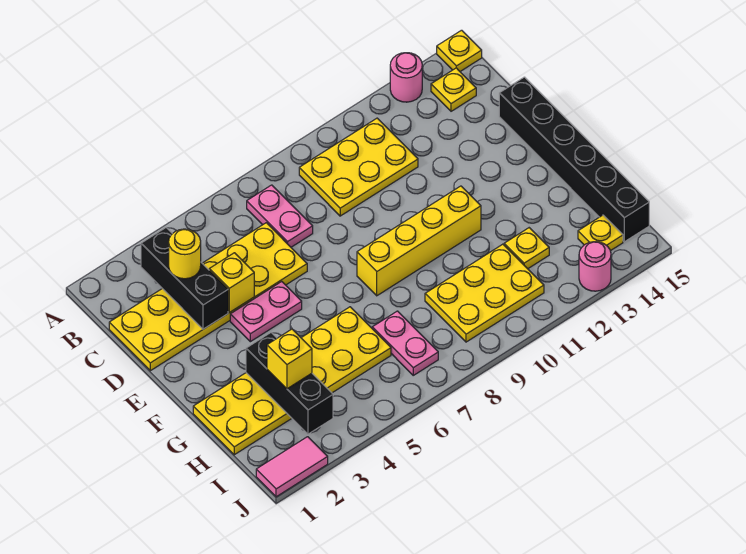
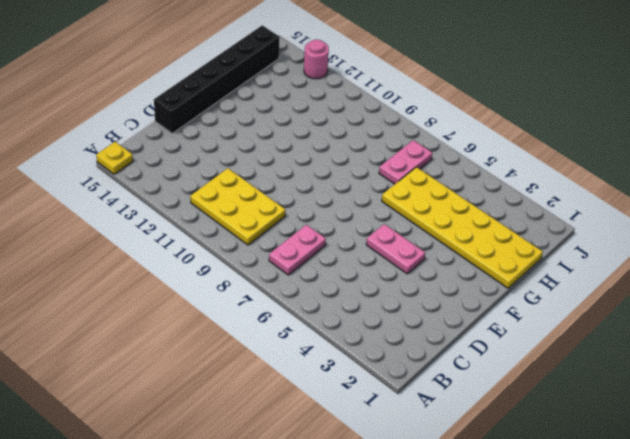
none -> pink 1x1 round brick [390,53,422,102]
none -> yellow 1x1 plate [431,68,476,111]
none -> yellow 2x6 plate [109,223,307,371]

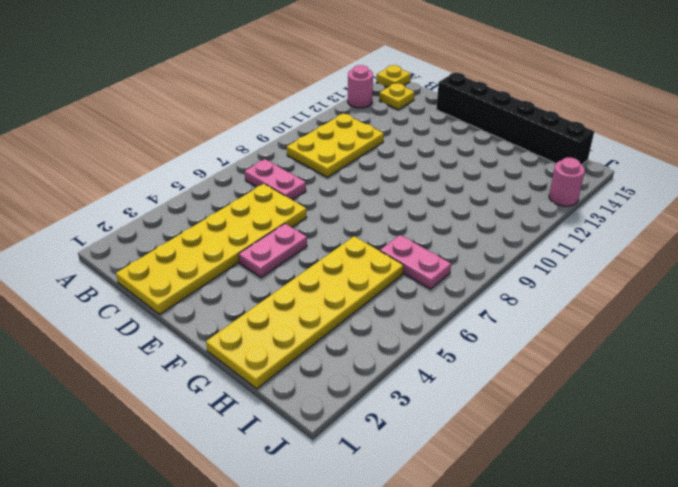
none -> yellow 1x4 brick [357,186,481,296]
none -> yellow 2x3 plate [425,244,544,342]
none -> yellow 1x1 plate [504,228,549,269]

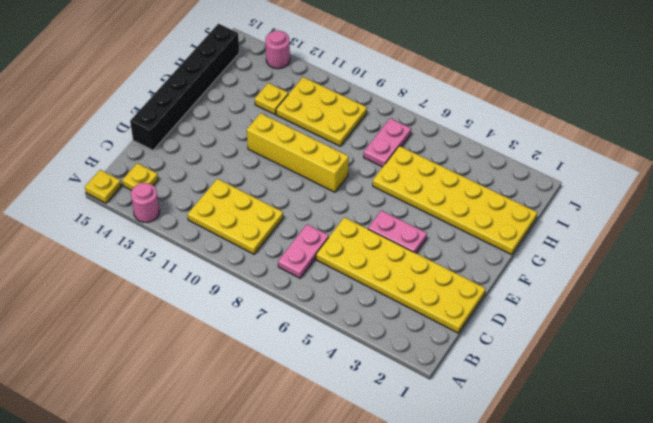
none -> yellow 1x1 plate [578,215,623,251]
none -> pink 1x2 tile [256,437,328,497]
none -> black 1x3 brick [141,228,228,329]

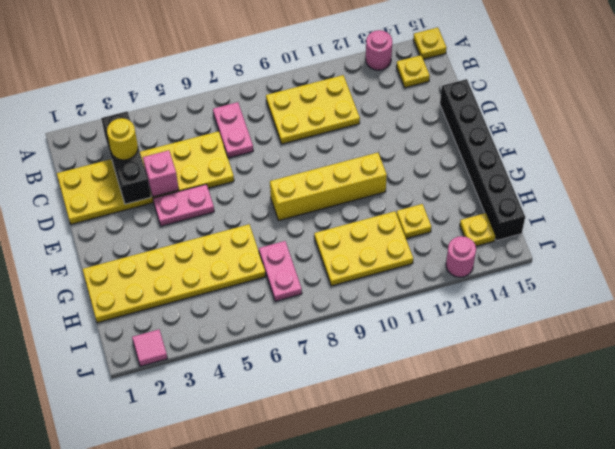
pink 1x1 brick [143,150,179,197] -> yellow 1x1 brick [209,253,254,312]
pink 1x1 tile [132,330,168,366] -> pink 1x2 tile [256,437,328,497]
none -> black 1x3 brick [246,333,333,434]
none -> yellow 1x1 brick [267,329,312,389]

